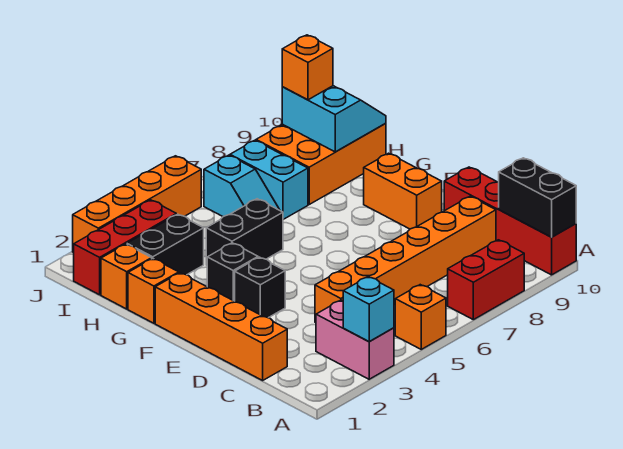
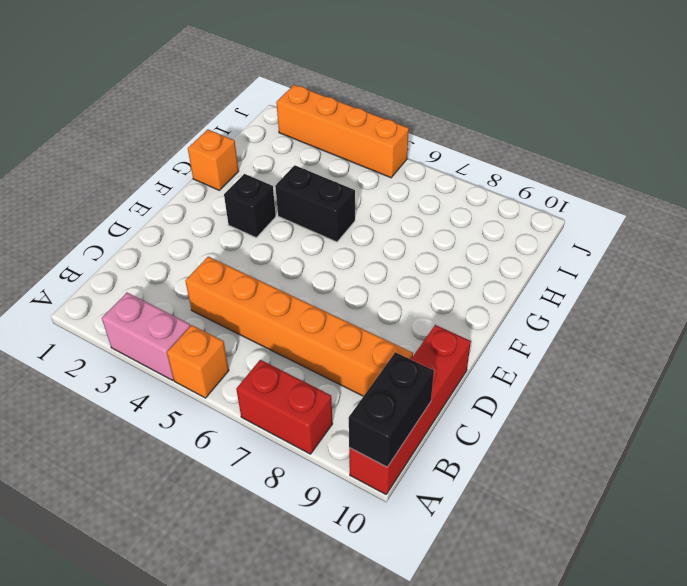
pink 1x2 brick [102,293,190,380] -> pink 1x2 brick turned to [316,300,394,379]
none -> orange 1x4 brick [155,273,287,380]
none -> black 1x1 brick [235,257,285,318]
none -> orange 1x2 brick [364,153,442,229]

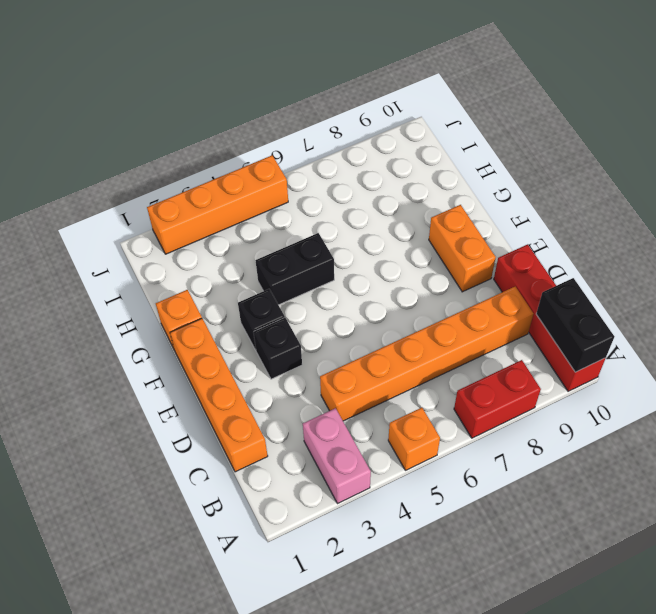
none -> orange 1x1 brick [101,244,152,309]
none -> black 1x2 brick [127,214,204,275]
none -> cyan 1x2 slope [204,155,279,216]

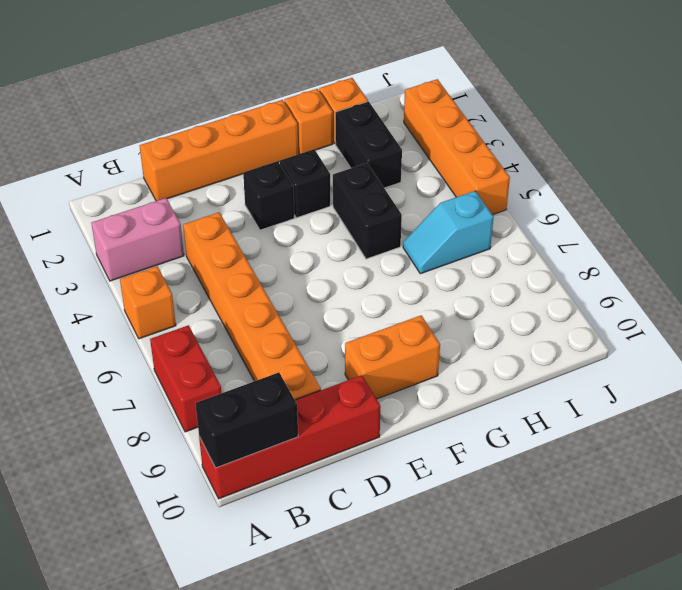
none -> cyan 1x2 brick [230,140,308,219]
none -> orange 2x3 brick [256,123,386,204]
none -> red 1x3 brick [74,200,176,295]

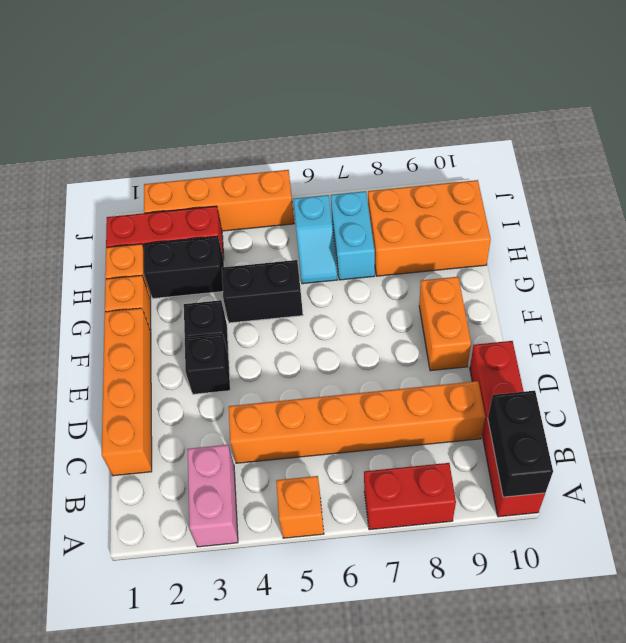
none -> cyan 1x1 brick [343,277,394,342]
none -> cyan 2x2 slope [282,86,386,152]
none -> orange 1x1 brick [282,35,333,100]

